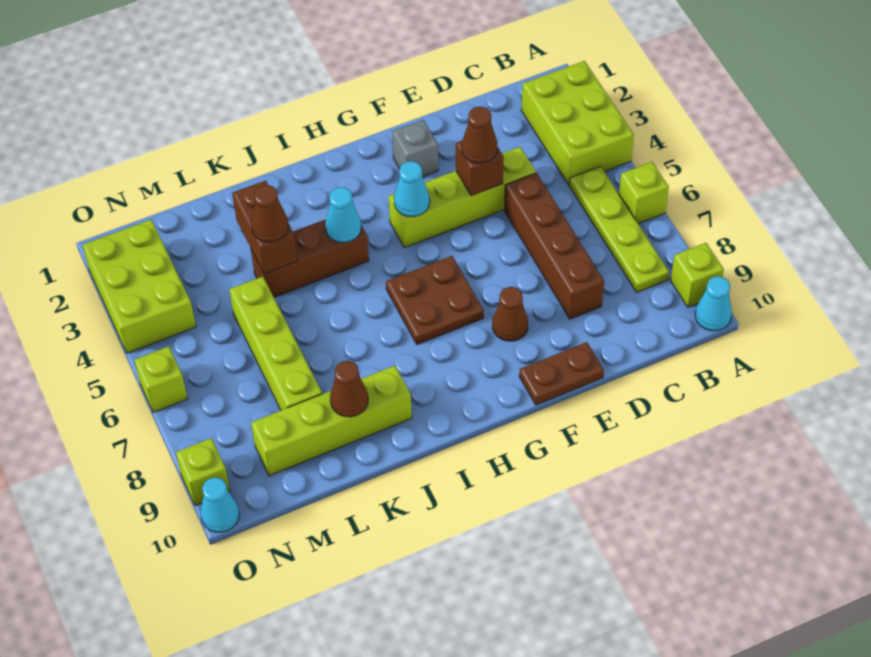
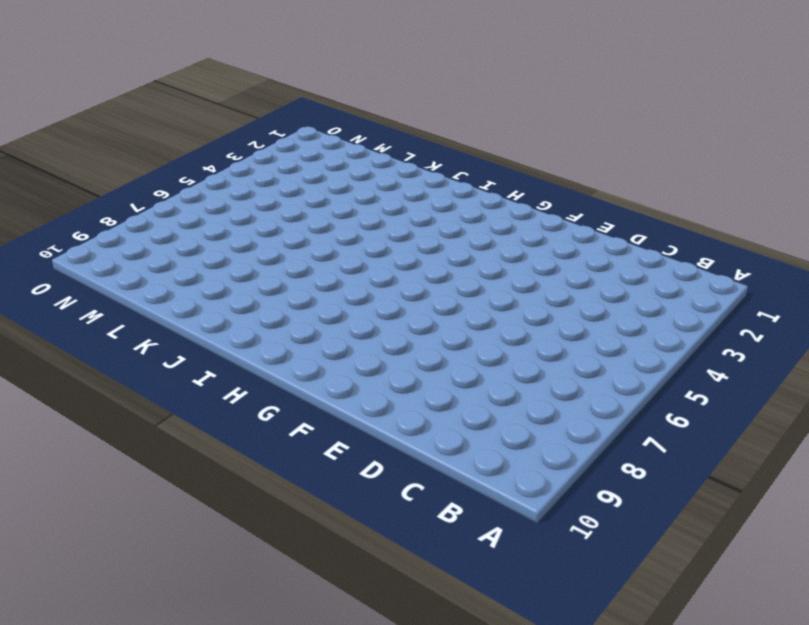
none -> lime 2x3 brick [521,61,634,185]
none -> lime 1x1 brick [619,162,669,224]
none -> lime 1x1 brick [670,243,724,307]

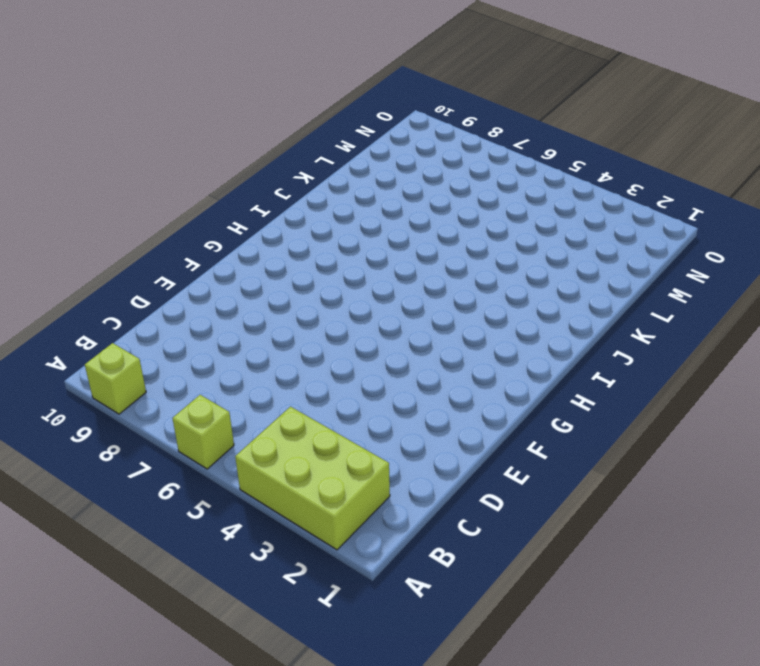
none -> cyan 1x1 cone [695,276,732,331]
none -> lime 1x4 plate [569,166,669,292]
none -> lime 1x4 brick [389,147,536,248]

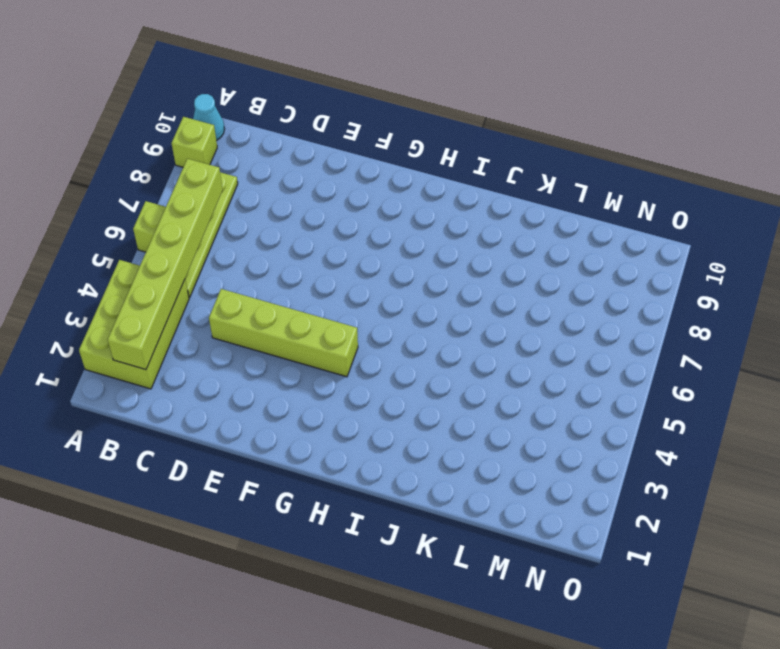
lime 1x6 brick [107,159,223,370] -> none
none -> brown 1x4 brick [504,173,604,319]
none -> brown 1x2 plate [519,342,604,405]
none -> grey 1x1 brick [392,120,438,177]

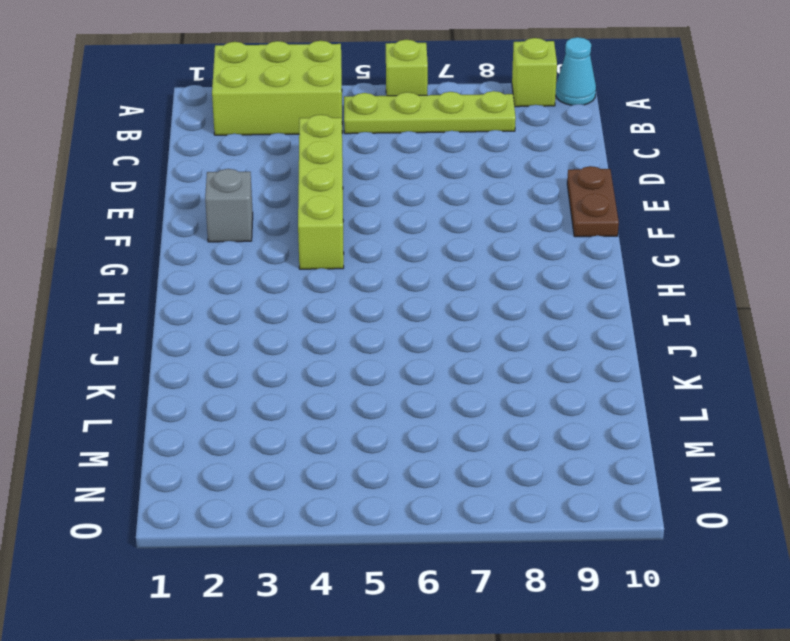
none -> brown 1x4 brick [504,173,604,319]
none -> brown 1x1 cone [492,287,528,341]
none -> brown 2x2 plate [386,256,484,344]

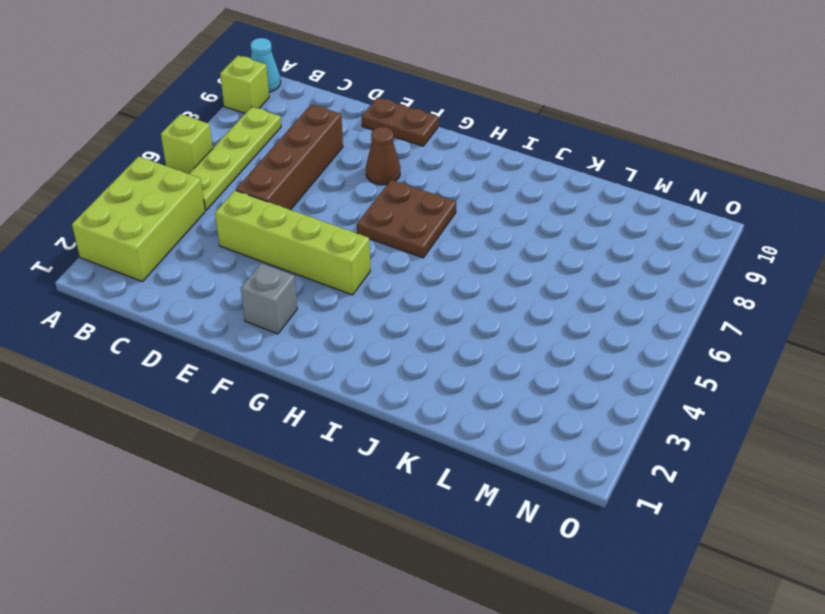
none -> brown 1x3 brick [251,220,369,297]
none -> lime 1x4 brick [251,366,412,476]
none -> lime 1x4 brick [229,276,322,410]

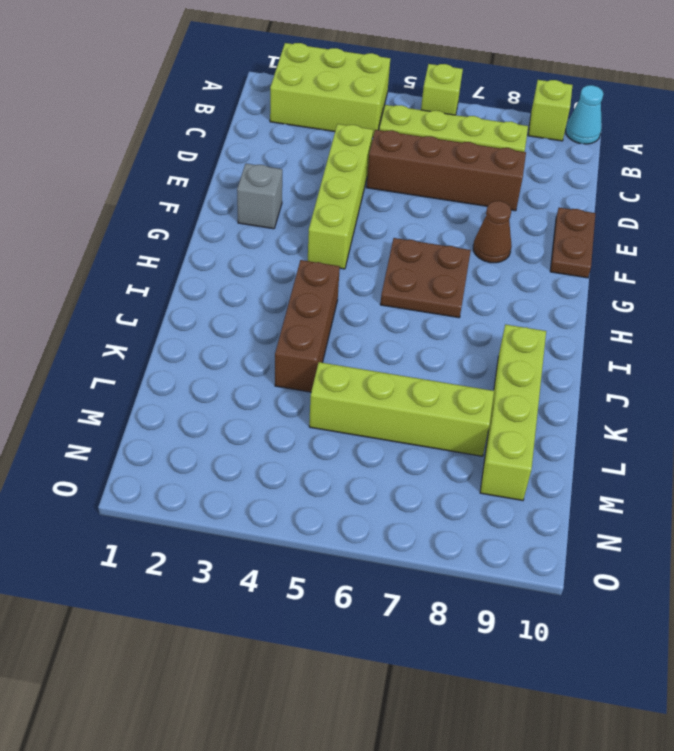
none -> lime 2x3 brick [82,220,196,353]
none -> lime 1x1 brick [134,346,188,413]
none -> lime 1x1 brick [176,438,230,506]

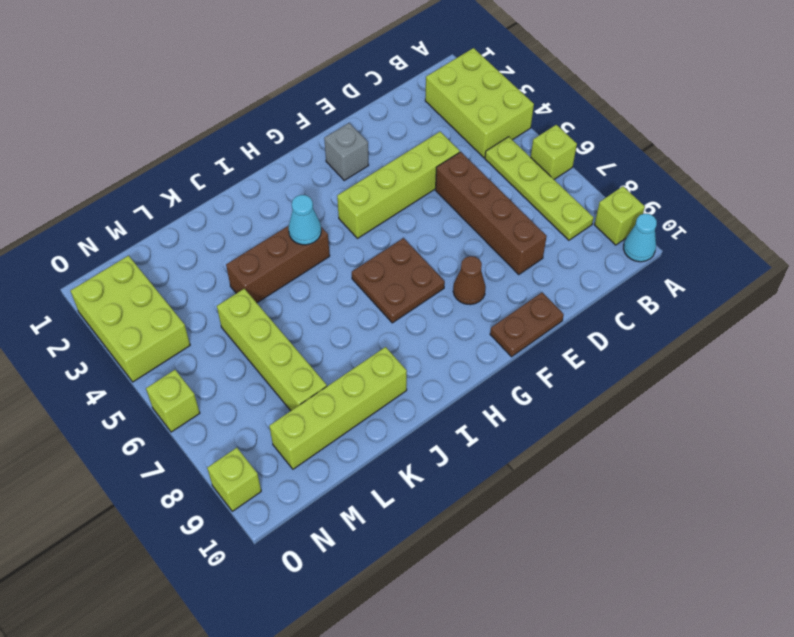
none -> cyan 1x1 cone [200,477,239,532]
none -> brown 1x1 brick [456,141,504,196]
none -> cyan 1x1 cone [394,161,430,217]

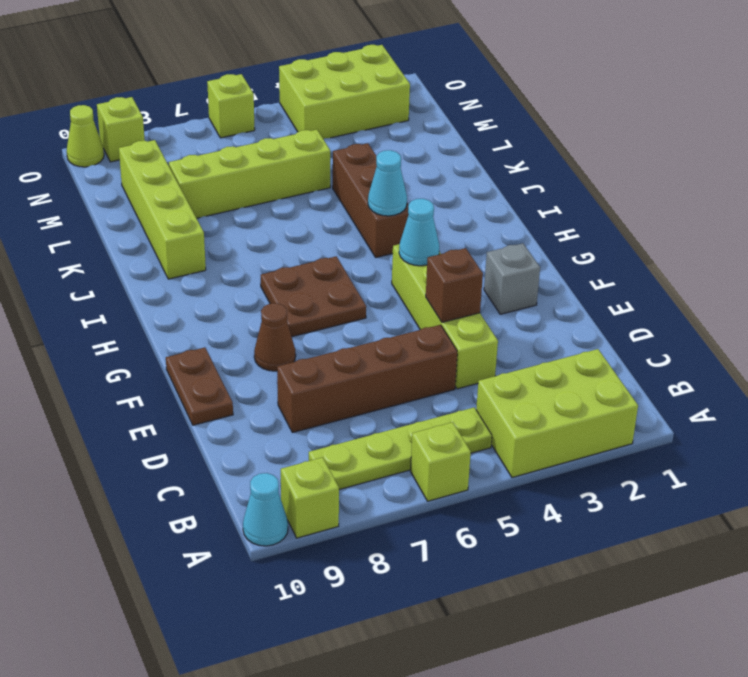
lime 1x1 cone [67,105,104,167] -> cyan 1x1 cone [200,477,239,532]
none -> brown 1x2 brick [232,181,297,274]
none -> brown 1x1 cone [330,361,368,417]
none -> brown 1x1 cone [462,107,497,163]

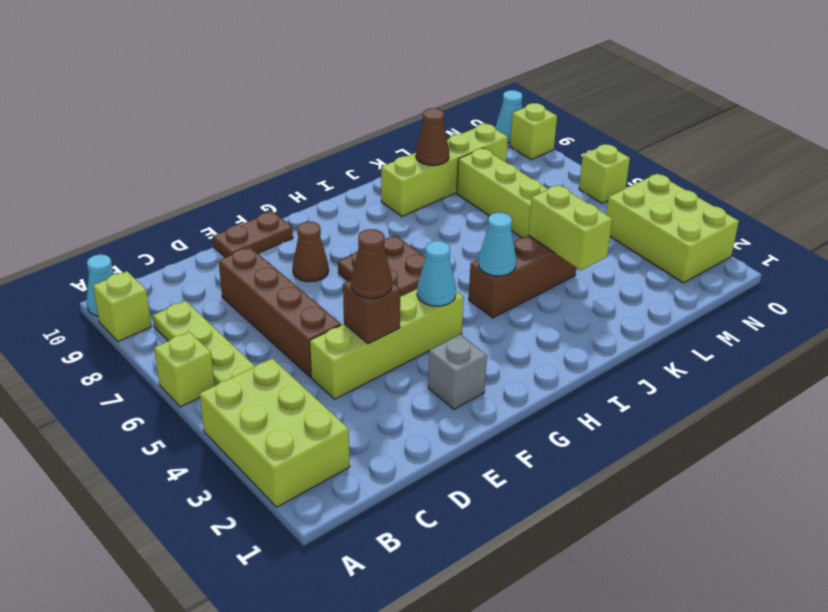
lime 1x2 brick [528,185,612,270] -> brown 1x2 brick [232,181,297,274]
none -> brown 1x1 cone [251,185,289,242]

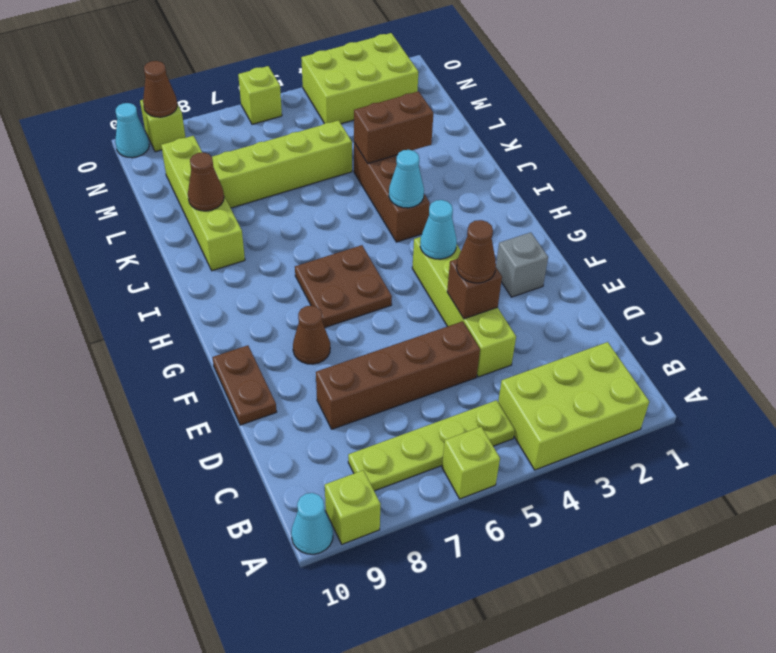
brown 1x1 cone [143,61,177,117] -> brown 1x1 cone moved to [251,185,289,242]

